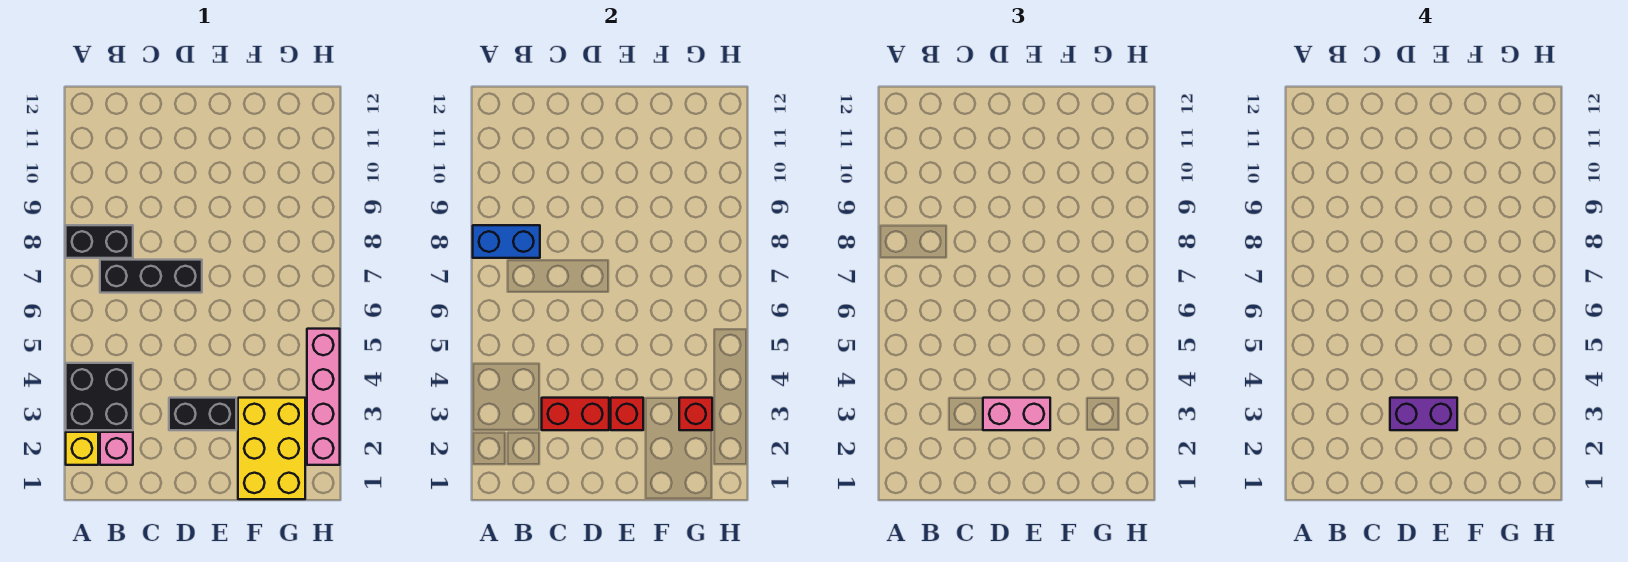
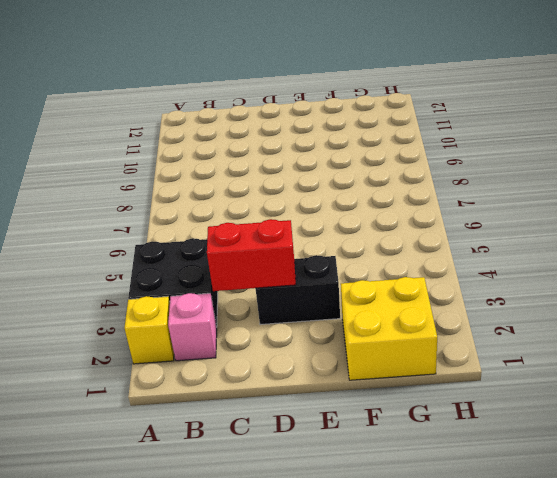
yellow 2x2 brick [341,277,437,380] -> yellow 2x3 brick [238,398,305,499]
none -> black 1x2 brick [66,225,133,258]
none -> black 1x3 brick [100,260,202,293]
none -> pink 1x4 brick [307,329,340,465]

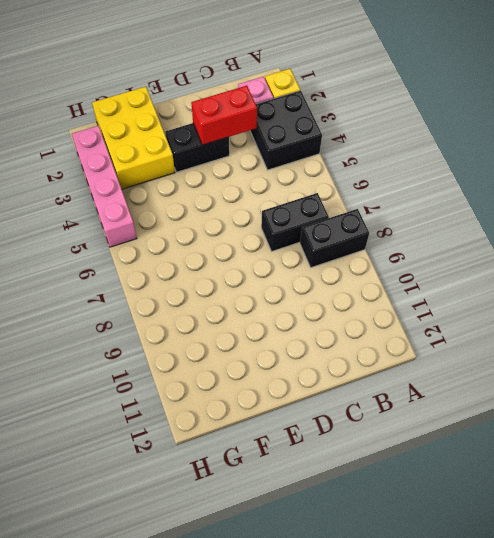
black 1x2 brick [261,193,329,251] -> black 1x3 brick [100,260,202,293]
none -> blue 1x2 brick [473,225,540,258]
none -> red 1x1 brick [611,398,643,430]
none -> red 1x1 brick [679,398,712,430]

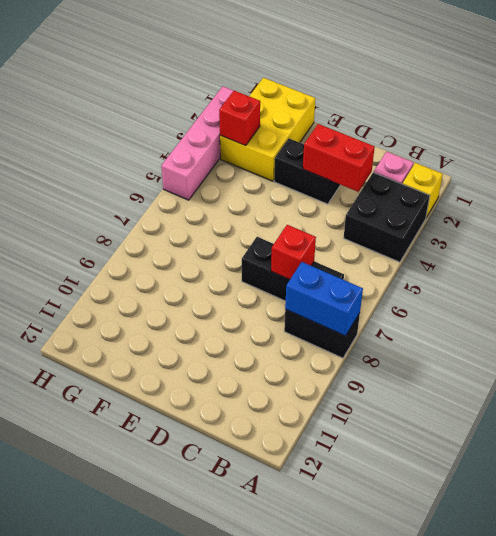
red 1x1 brick [271,225,316,280] -> red 1x1 brick moved to [611,398,643,430]
none -> pink 1x2 brick [983,398,1050,430]
none -> purple 1x2 brick [1390,398,1457,430]

